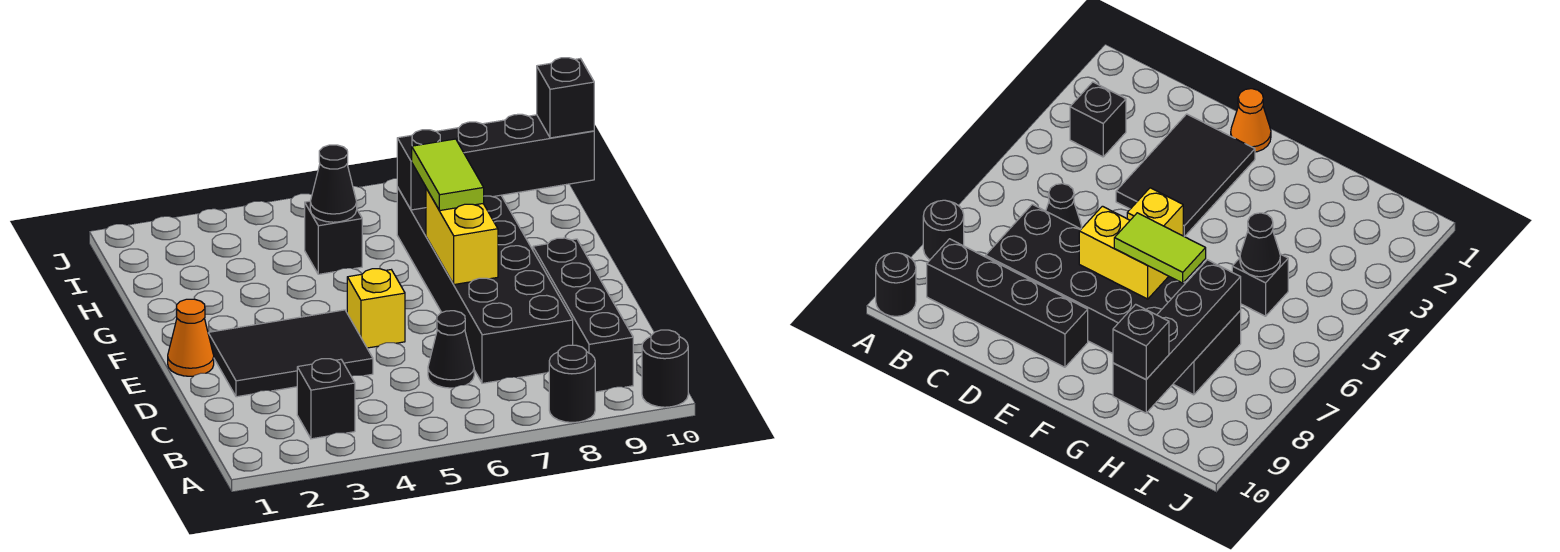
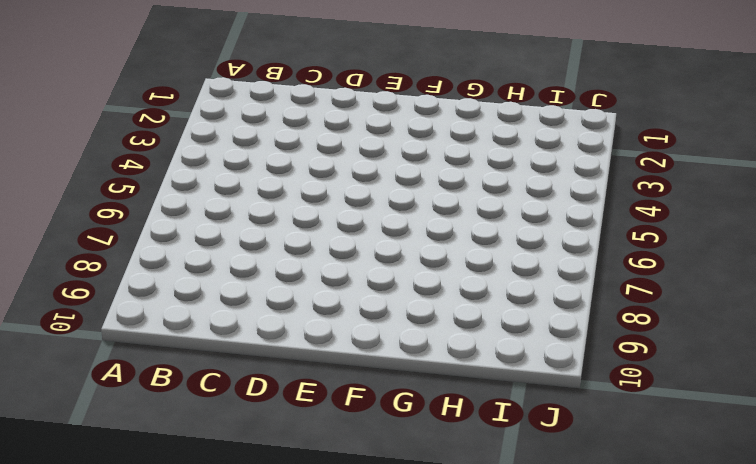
none -> black 1x1 round brick [549,345,595,422]
none -> black 1x1 round brick [642,330,688,407]
none -> black 1x1 brick [297,359,355,439]

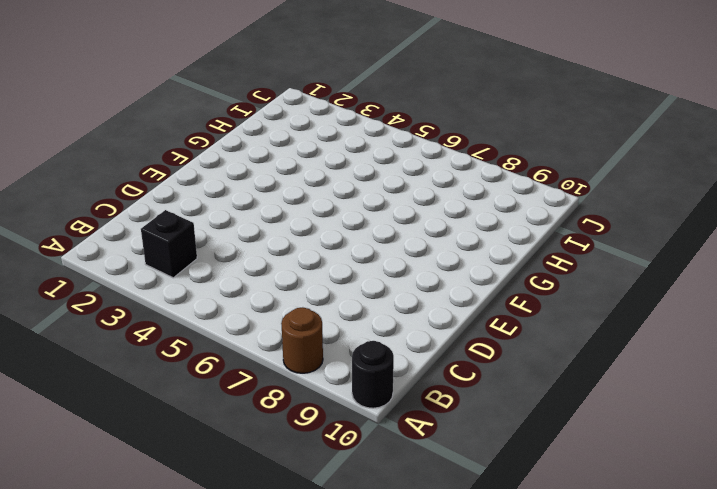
brown 1x1 round brick [281,307,323,373] -> black 1x1 round brick [549,345,595,422]
none -> black 1x4 brick [533,238,633,392]
none -> black 1x1 cone [428,311,474,388]
none -> black 2x6 brick [397,187,573,383]

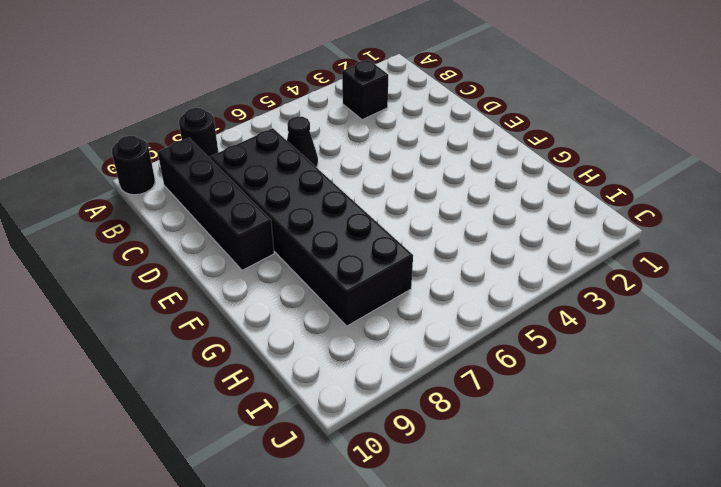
none -> black 2x3 tile [208,310,373,397]
none -> orange 1x1 cone [168,299,214,376]
none -> yellow 1x1 brick [347,269,405,348]

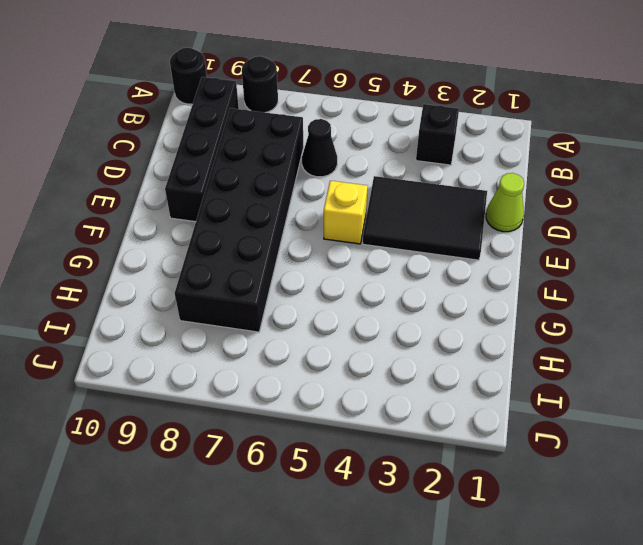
lime 1x1 cone [486,173,524,232] -> none
none -> orange 1x1 cone [168,299,214,376]
none -> black 1x1 brick [305,201,362,274]
none -> yellow 1x2 brick [426,188,498,285]

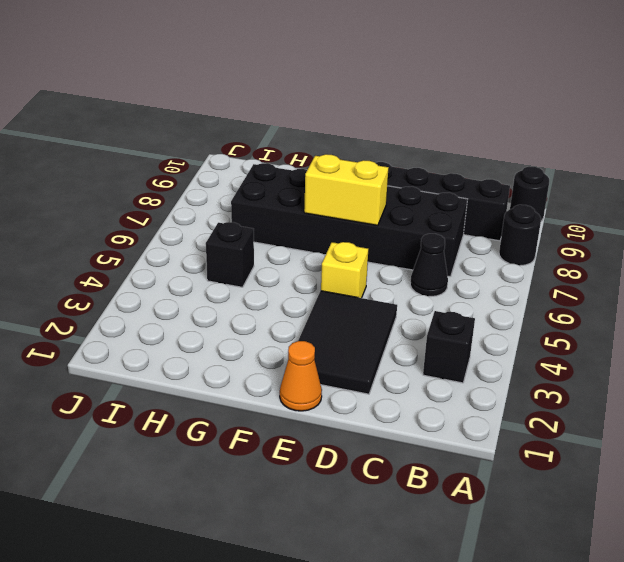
none -> black 1x1 cone [310,145,357,222]
none -> black 1x4 brick [397,114,594,210]
none -> lime 1x2 tile [412,139,484,211]

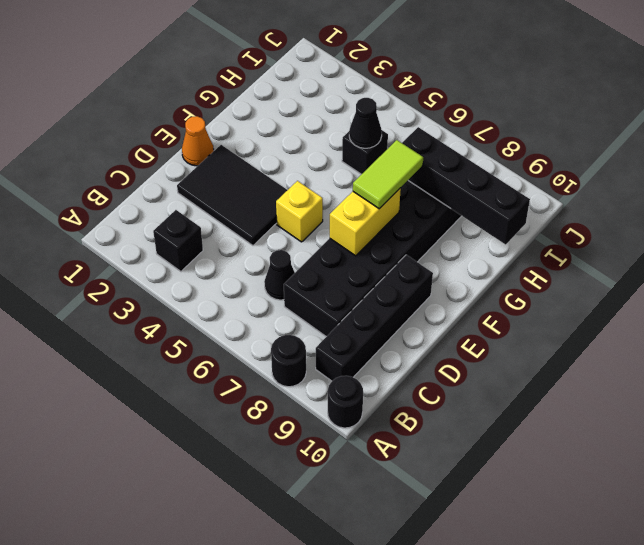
none -> black 1x1 brick [537,58,594,138]

